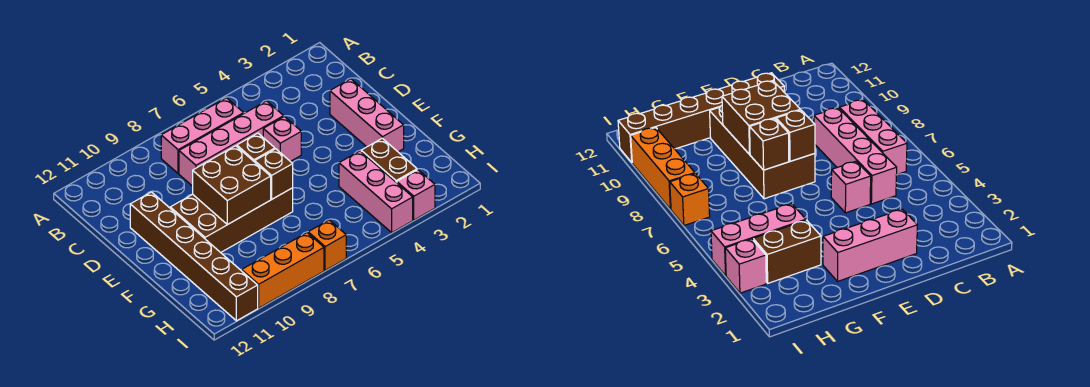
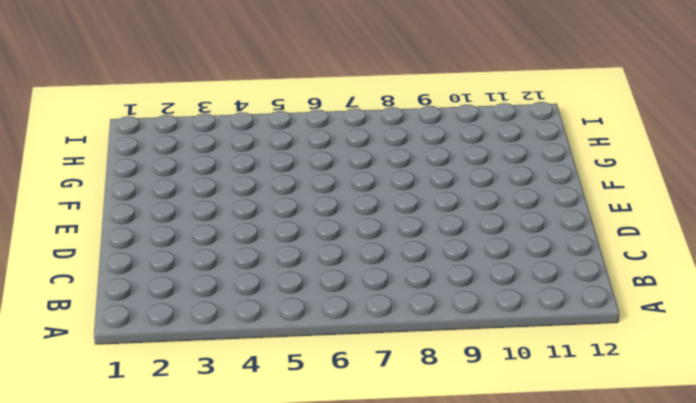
none -> pink 1x3 brick [161,98,244,174]
none -> pink 1x4 brick [179,101,284,186]
none -> pink 1x3 brick [330,79,404,152]

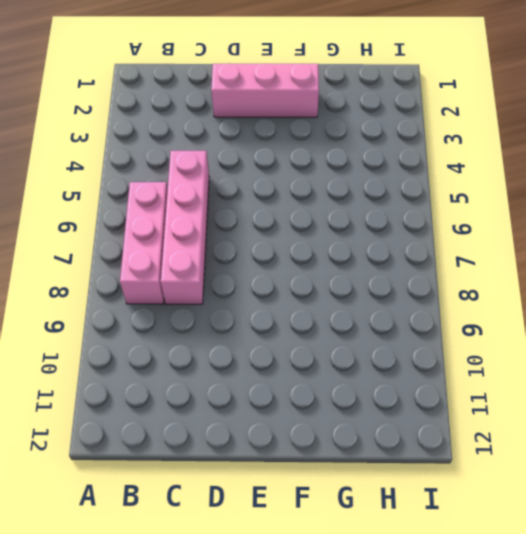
none -> pink 1x1 brick [263,117,301,161]
none -> brown 1x6 brick [130,192,258,321]
none -> brown 2x4 brick [170,188,293,253]

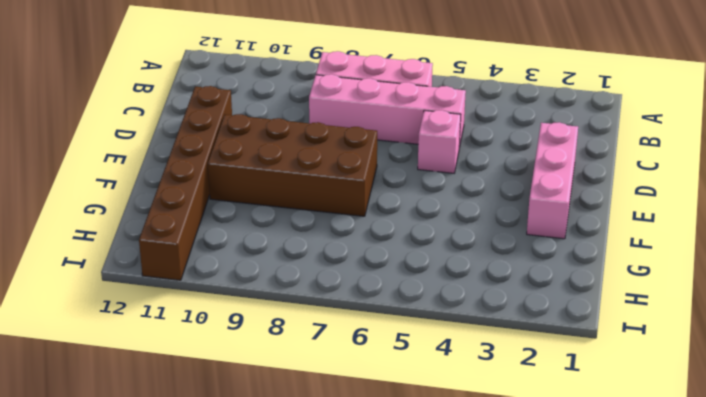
none -> brown 1x2 brick [361,138,417,183]
none -> pink 1x3 brick [339,151,413,232]
none -> pink 1x1 brick [397,170,435,220]

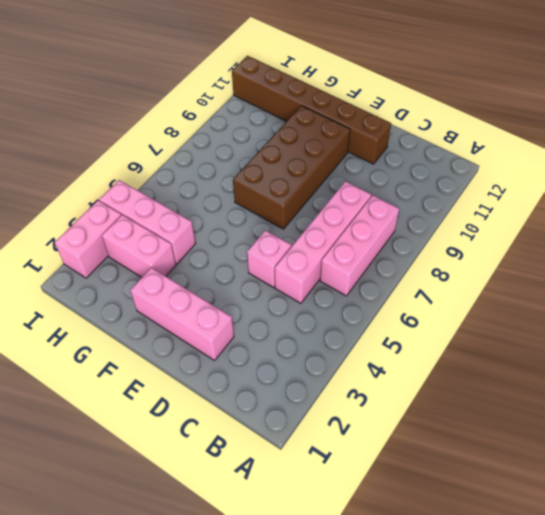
pink 1x2 brick [102,215,176,277] -> brown 1x2 brick [361,138,417,183]
pink 1x2 brick [55,200,121,278] -> pink 1x1 brick [397,170,435,220]
none -> orange 1x1 brick [308,220,346,270]
none -> orange 1x3 brick [242,233,324,308]
none -> brown 1x1 brick [237,133,275,162]

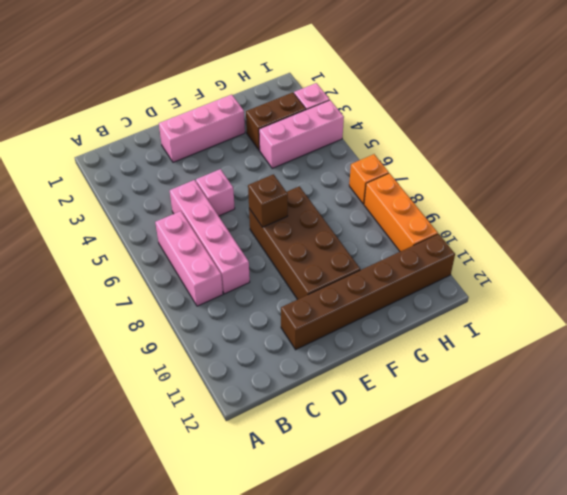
none -> brown 2x2 brick [193,146,271,225]
none -> brown 1x1 brick [255,149,293,199]

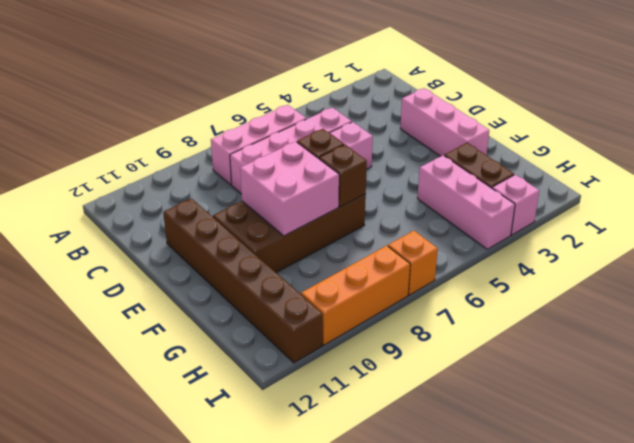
pink 2x2 brick [240,142,339,236] -> brown 2x2 brick [193,146,271,225]

